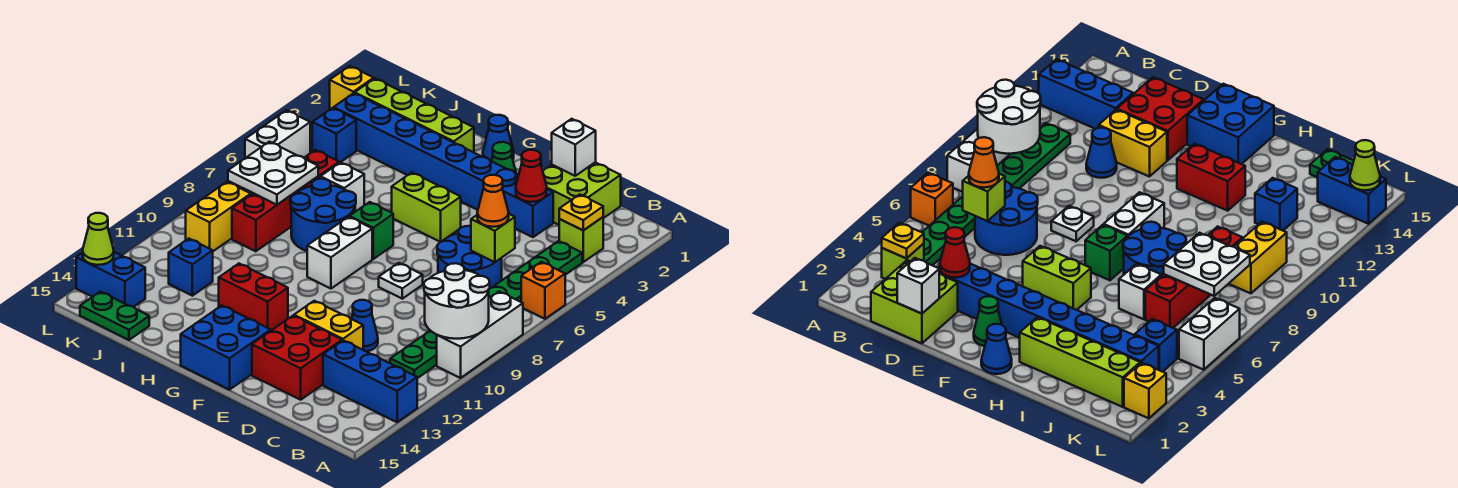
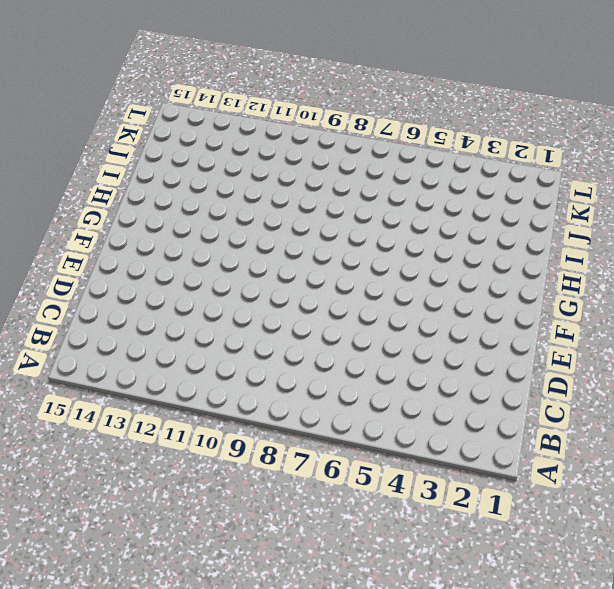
none -> orange 1x1 brick [521,262,565,319]
none -> white 1x3 brick [437,291,523,378]
none -> blue 1x3 brick [323,340,417,422]
none -> lime 1x1 brick [559,217,603,262]

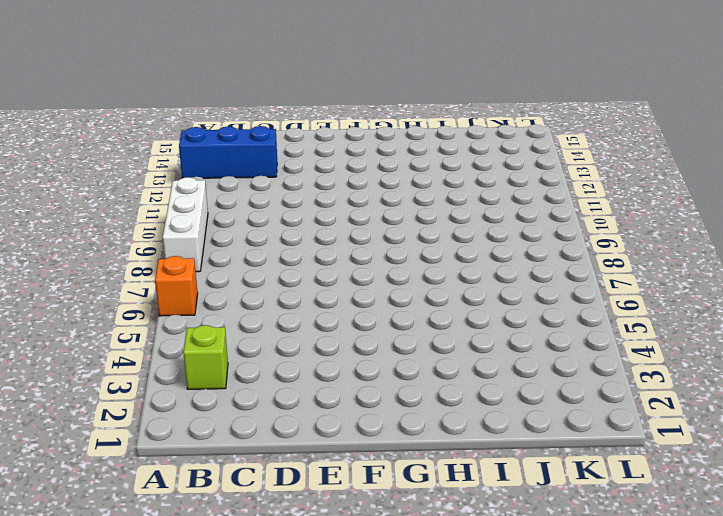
none -> green 1x8 plate [390,241,582,378]
none -> lime 2x2 brick [543,162,621,225]
none -> blue 2x2 round brick [437,226,502,289]
none -> blue 1x8 brick [334,93,553,237]

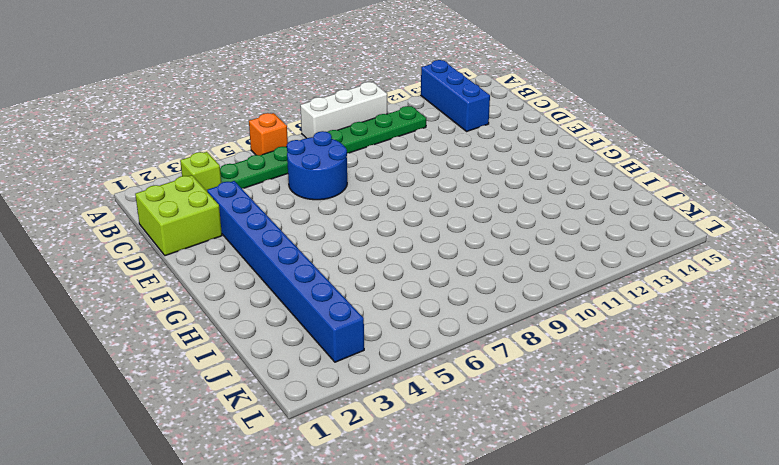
none -> blue 1x1 cone [351,300,378,352]
none -> yellow 1x2 brick [294,301,363,350]
none -> red 2x2 brick [252,316,342,400]
none -> white 1x1 plate [379,263,423,299]

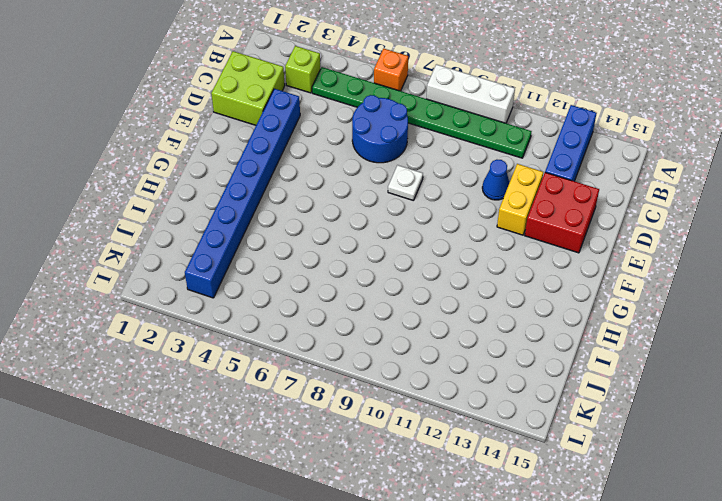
none -> green 1x1 cone [491,142,516,173]
none -> lime 1x2 brick [392,173,461,242]
none -> blue 2x2 brick [181,305,271,390]
none -> blue 1x1 cone [483,115,514,161]

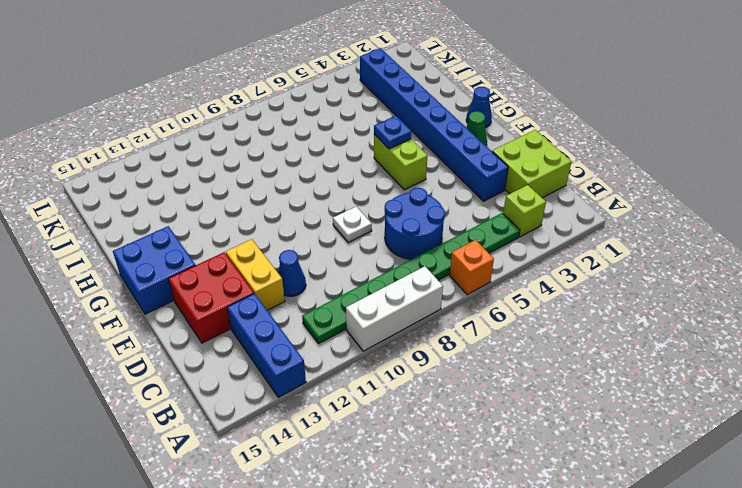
blue 1x1 plate [374,116,411,149] -> none
none -> green 1x1 brick [349,202,393,259]
none -> white 1x2 brick [307,217,372,289]
none -> red 1x2 brick [219,264,288,330]
none -> lime 1x4 brick [355,79,474,152]

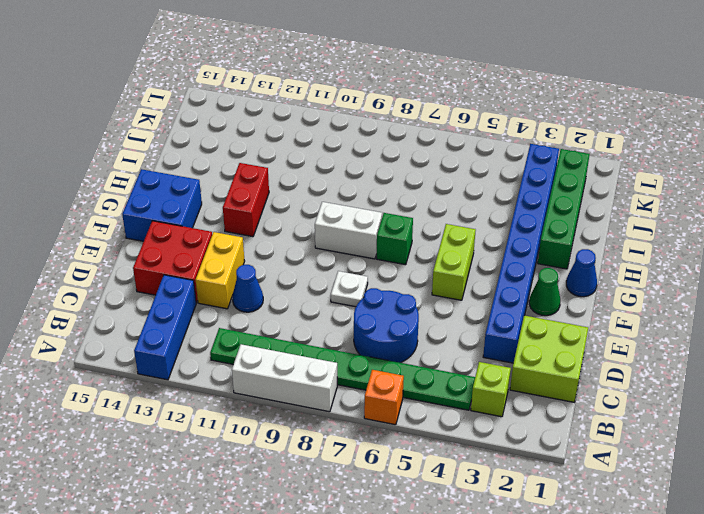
green 1x4 brick [538,149,590,269] -> lime 1x4 brick [355,79,474,152]
none -> blue 2x2 round brick [290,179,356,251]
none -> white 1x1 brick [320,162,364,212]
none -> red 1x4 brick [232,150,339,251]
none -> blue 1x1 brick [169,239,213,296]

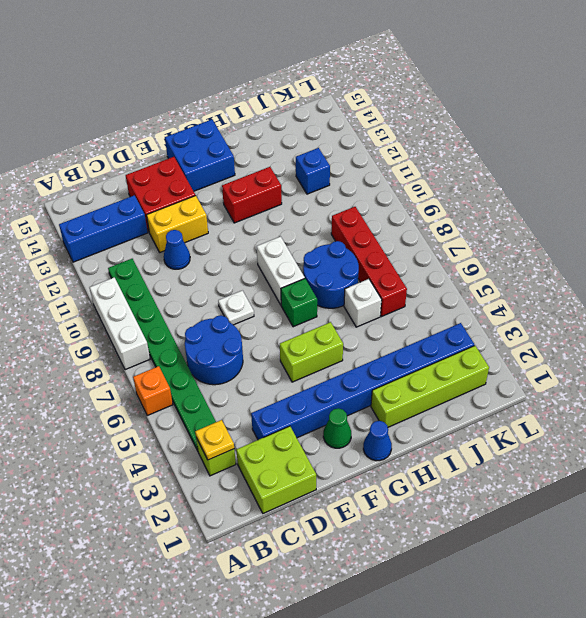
none -> green 1x2 plate [80,292,149,340]
none -> blue 1x1 brick [312,108,356,163]
none -> yellow 1x2 brick [186,182,251,251]
none -> blue 1x2 brick [76,252,145,307]

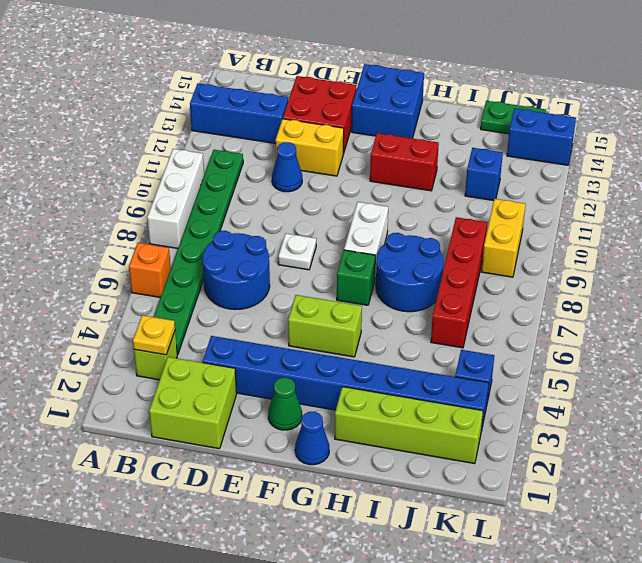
none -> white 1x1 brick [320,162,364,212]
none -> yellow 1x1 brick [330,66,374,109]
none -> white 1x2 brick [245,110,310,158]
none -> white 2x2 round brick [424,263,490,339]

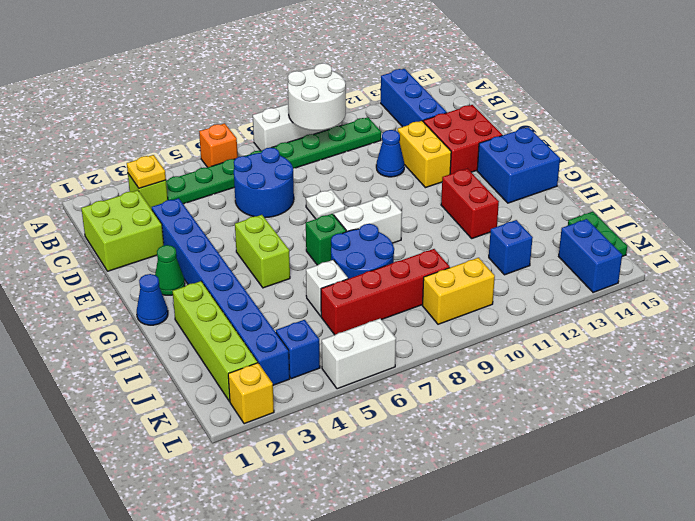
none -> lime 1x1 brick [471,214,515,262]
none -> white 1x1 brick [552,119,596,176]
none -> red 1x1 cone [516,150,547,202]
none -> white 2x2 plate [228,142,318,205]

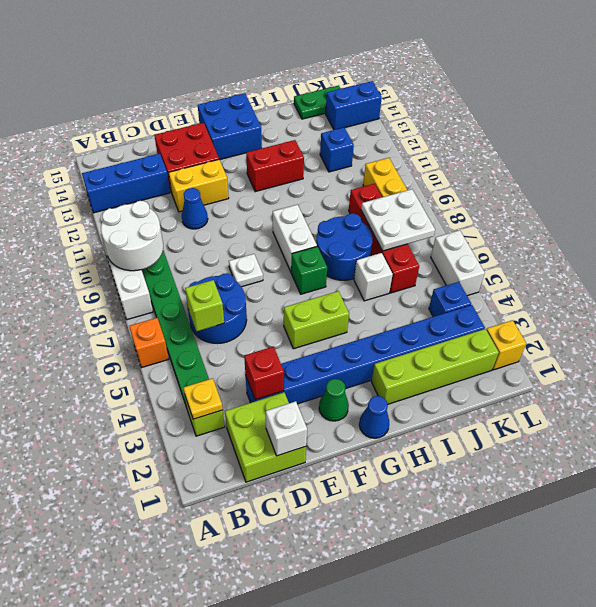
red 1x1 brick [244,346,284,400] -> red 1x1 cone [516,150,547,202]
none -> lime 1x1 cone [83,213,114,265]
none -> orange 1x1 cone [477,175,509,227]

